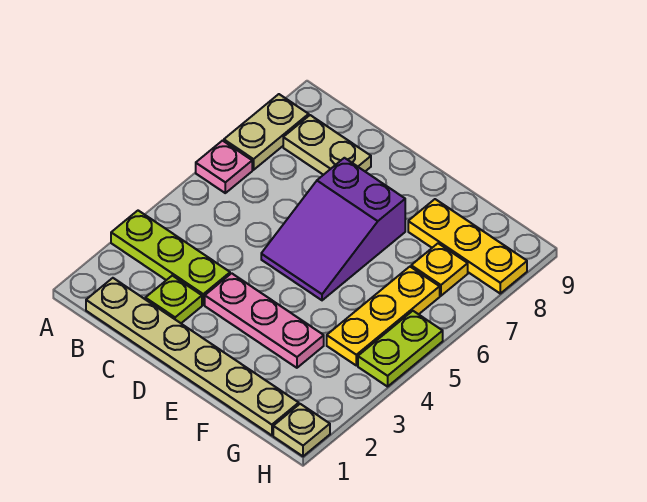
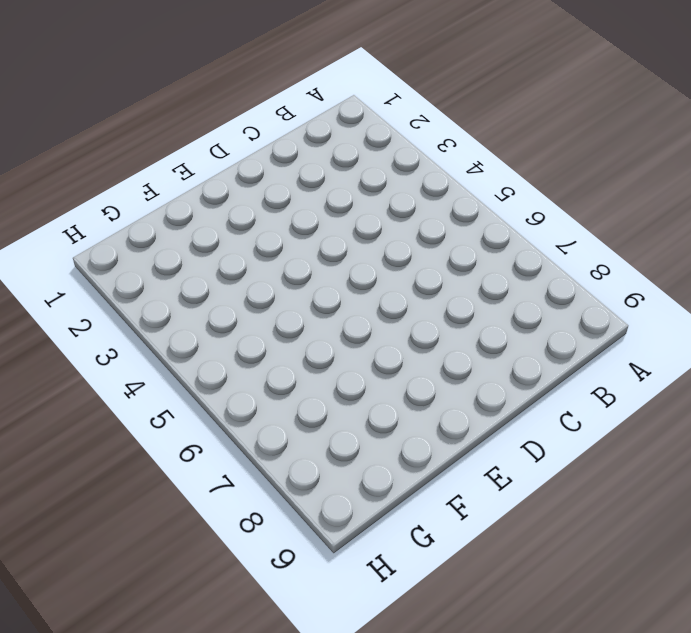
none -> lime 1x3 plate [111,211,230,305]
none -> pink 1x1 plate [196,141,252,193]
none -> tan 1x2 plate [224,94,309,170]

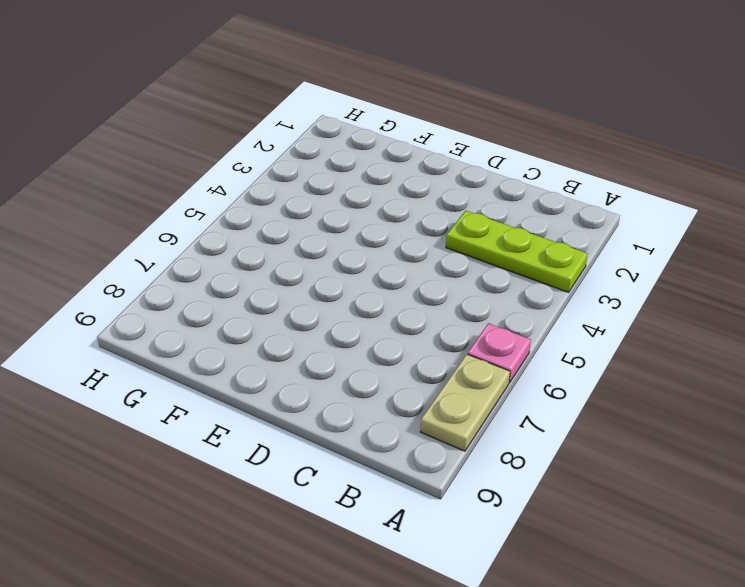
none -> tan 1x6 plate [86,278,299,435]
none -> tan 1x2 plate [283,115,371,175]
none -> lime 1x1 plate [145,276,202,323]

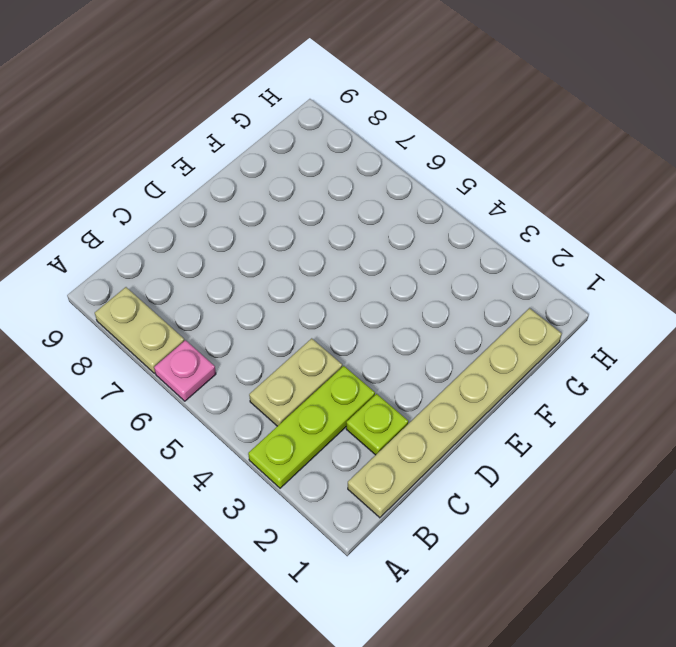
tan 1x2 plate [249,338,342,426] -> tan 1x2 plate moved to [283,115,371,175]
none -> pink 1x3 plate [205,273,324,368]
none -> purple 2x3 slope [261,158,405,300]
none -> yellow 1x3 plate [408,199,527,293]

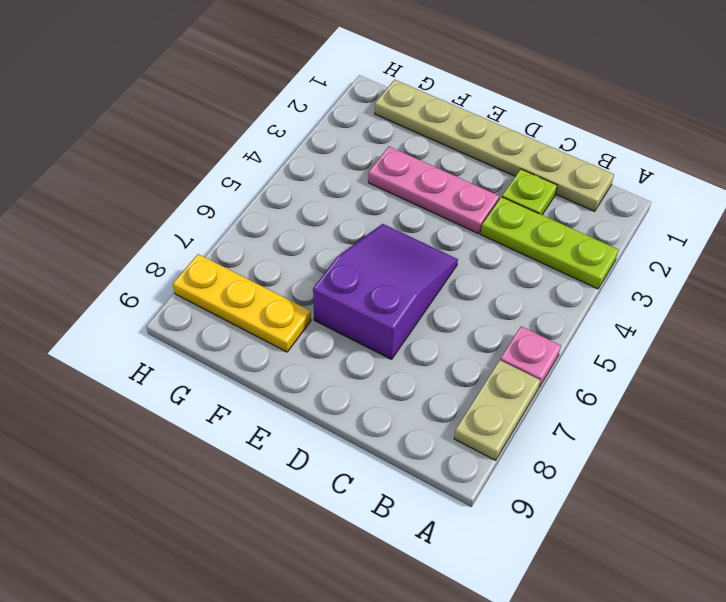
none -> tan 1x2 plate [283,115,371,175]
none -> yellow 1x3 plate [327,267,440,366]
none -> yellow 1x1 plate [411,243,468,296]

